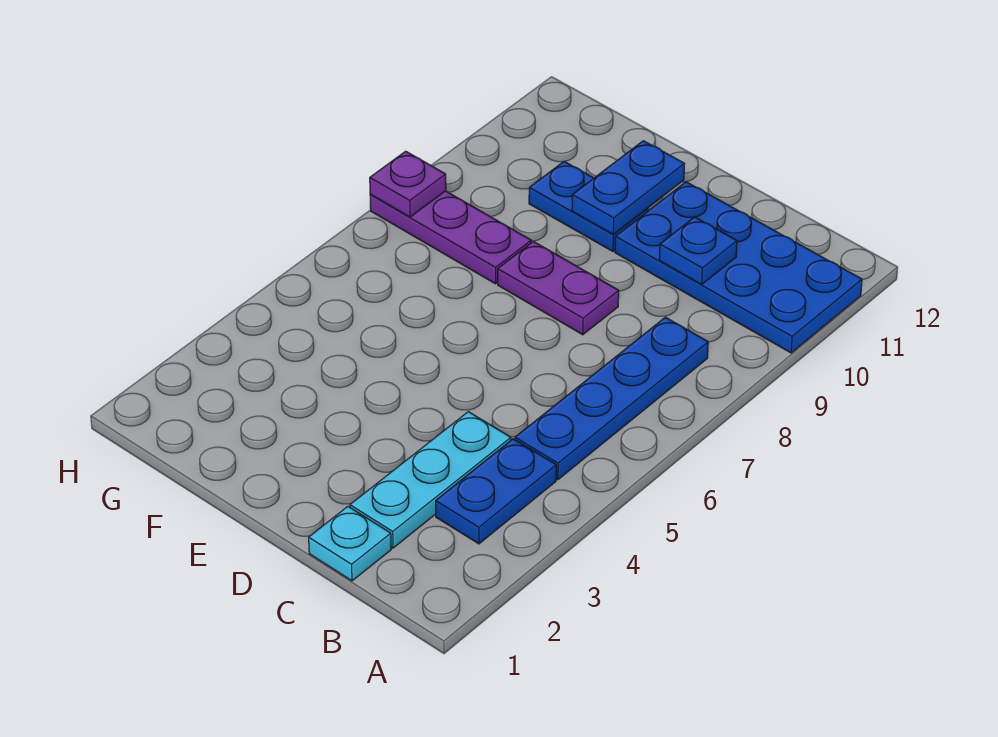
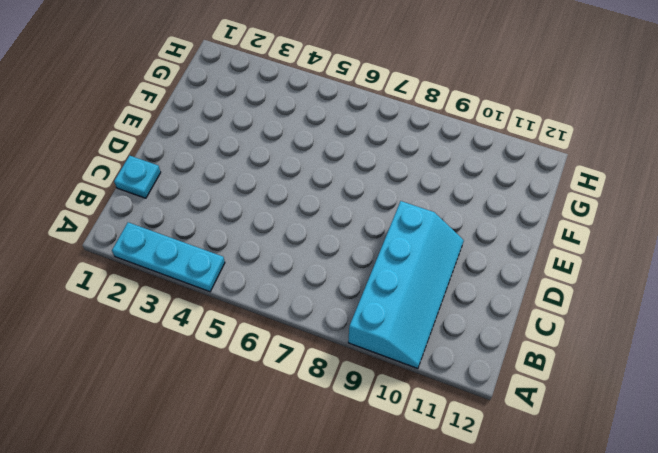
cyan 1x3 plate [112,222,225,292] -> cyan 1x3 plate moved to [350,412,511,548]
cyan 2x4 slope [348,201,464,369] -> blue 2x4 plate [615,182,862,353]
none -> blue 1x2 plate [436,439,556,544]
none -> blue 1x4 plate [515,317,708,480]

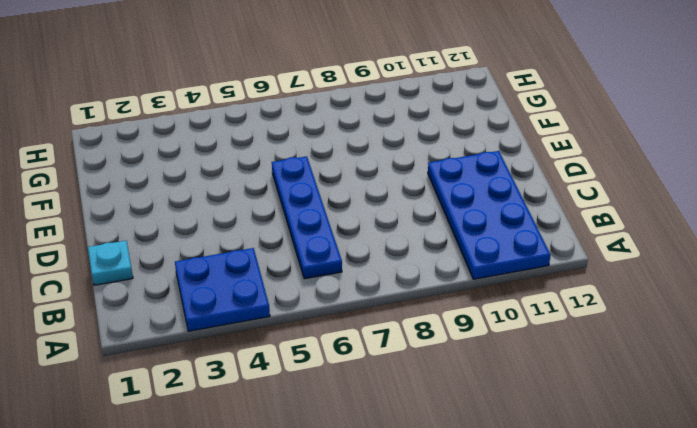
blue 2x2 plate [175,248,270,331] -> blue 1x2 plate [436,439,556,544]
blue 1x4 plate [272,156,342,279] -> blue 1x4 plate turned to [515,317,708,480]
none -> cyan 1x3 plate [350,412,511,548]
none -> purple 1x2 plate [498,241,619,335]

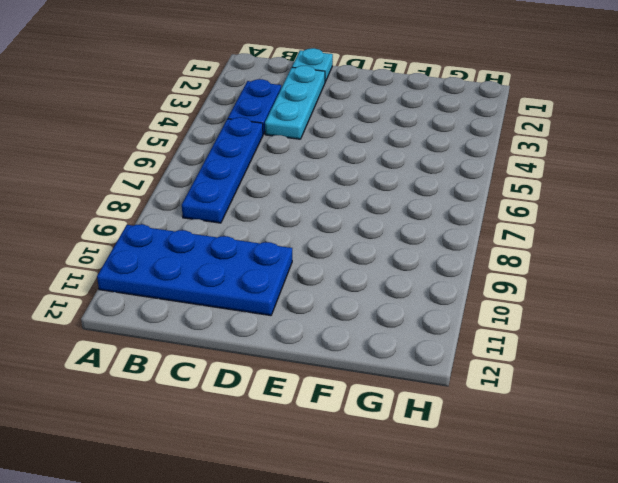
none -> purple 1x2 plate [498,241,619,335]
none -> blue 1x2 plate [529,161,648,251]

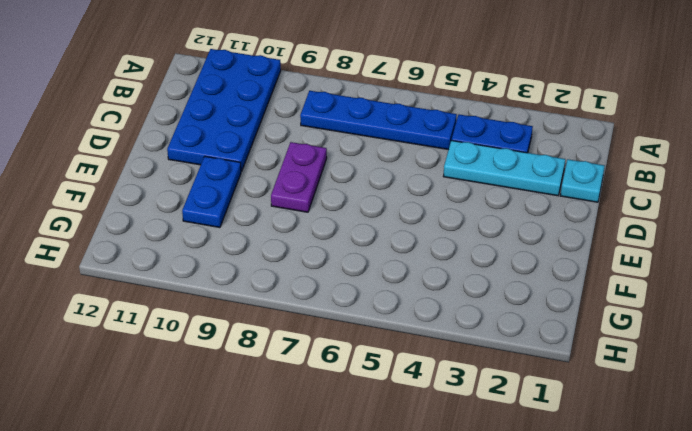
none -> purple 1x3 plate [370,191,531,284]
none -> blue 1x1 plate [659,217,737,284]

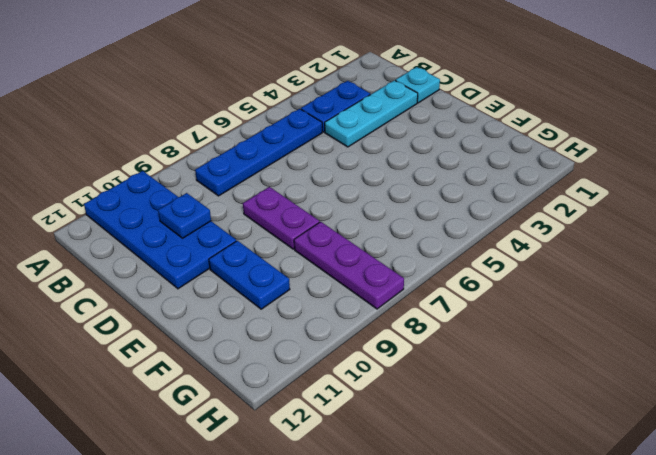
none -> blue 1x2 plate [572,141,685,235]
none -> purple 1x1 plate [370,151,446,217]

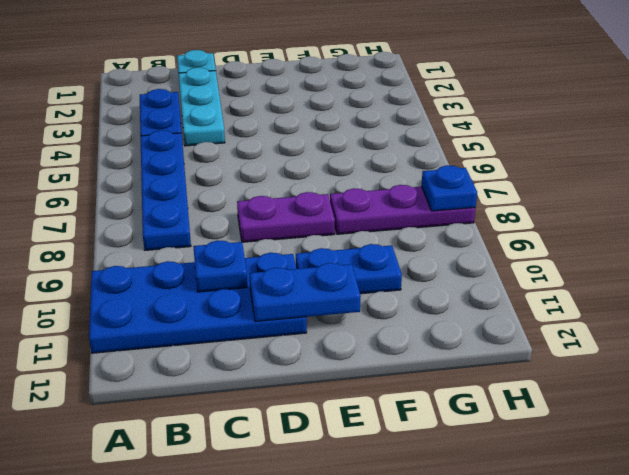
blue 1x2 plate [249,263,361,321] -> blue 1x2 plate turned to [572,141,685,235]
blue 1x1 plate [421,165,477,211] -> purple 1x1 plate [370,151,446,217]

